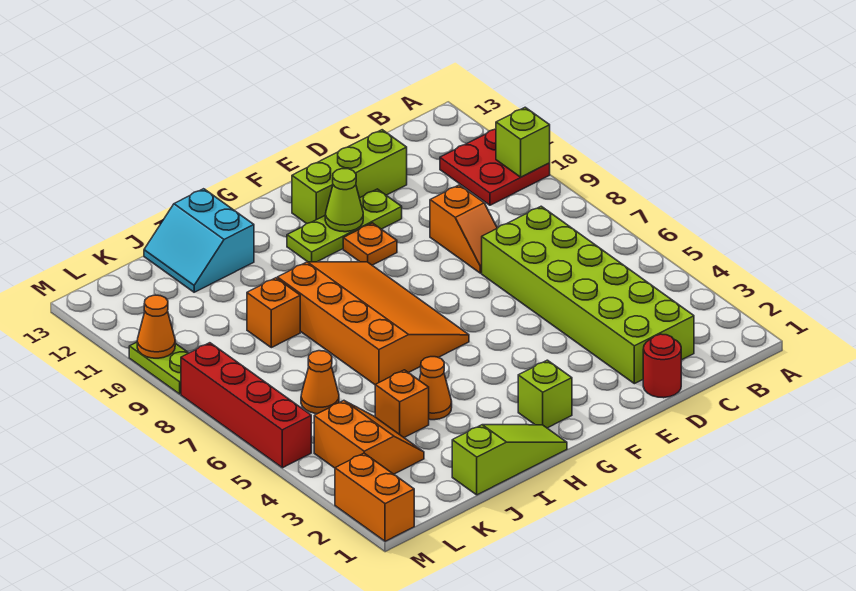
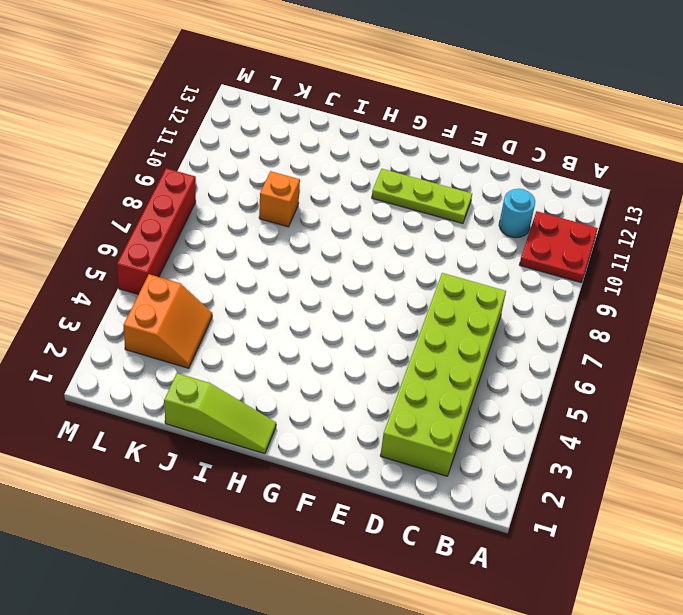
cyan 1x1 round brick [499,189,535,238] -> none
none -> red 1x1 round brick [643,334,681,398]
none -> orange 1x2 slope [430,185,497,273]
none -> lime 1x3 brick [292,130,407,224]

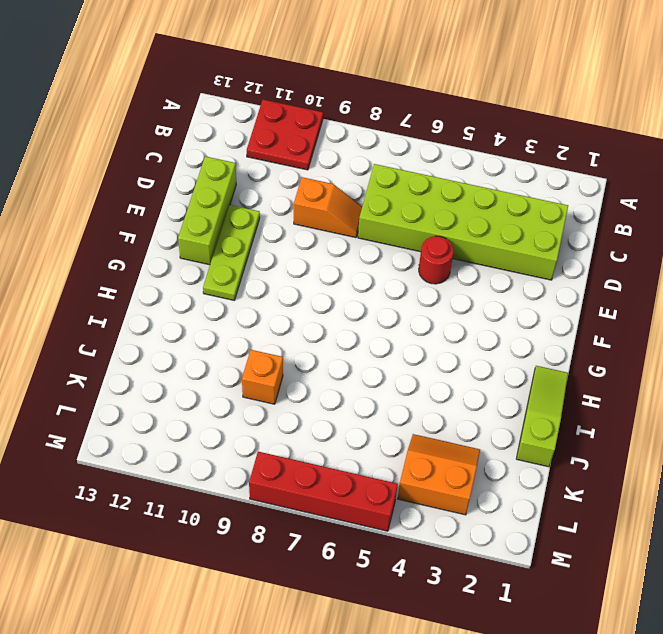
red 1x1 round brick [419,236,454,284] -> red 1x1 round brick moved to [643,334,681,398]
none -> orange 1x1 plate [343,223,397,265]
none -> lime 1x1 brick [518,360,572,428]
none -> orange 3x4 slope [277,262,469,385]

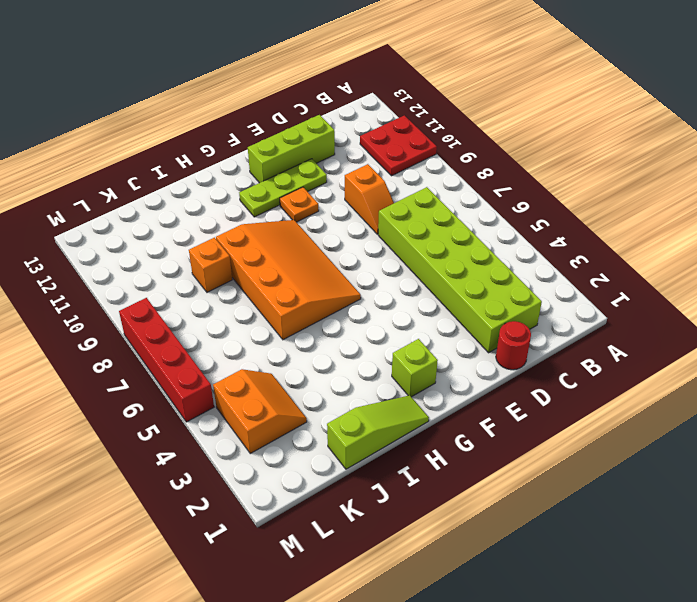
none -> orange 1x1 cone [419,357,452,420]
none -> cyan 2x2 slope [144,189,254,292]
none -> orange 1x1 brick [375,370,429,437]

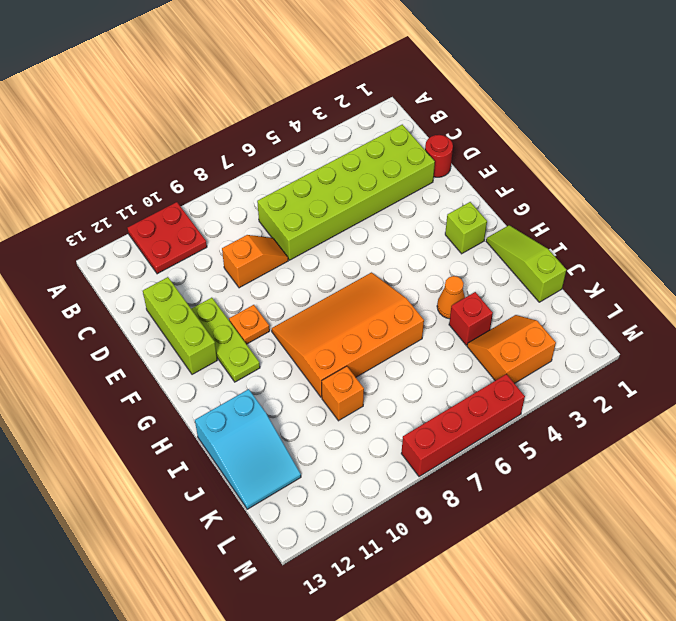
cyan 2x3 slope [195,389,301,509] -> cyan 2x2 slope [144,189,254,292]
red 1x1 brick [449,292,493,345] -> orange 1x1 brick [375,370,429,437]
none -> orange 1x1 cone [301,351,339,414]
none -> orange 1x2 brick [335,453,414,541]
none -> lime 1x2 plate [129,342,188,394]

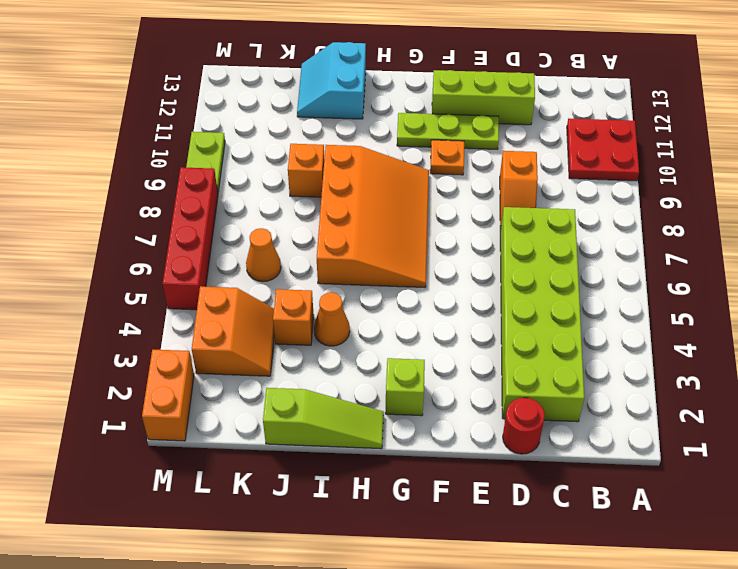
none -> lime 1x1 brick [496,107,550,177]
none -> lime 1x1 cone [325,169,363,232]
none -> orange 1x1 cone [137,295,175,358]

